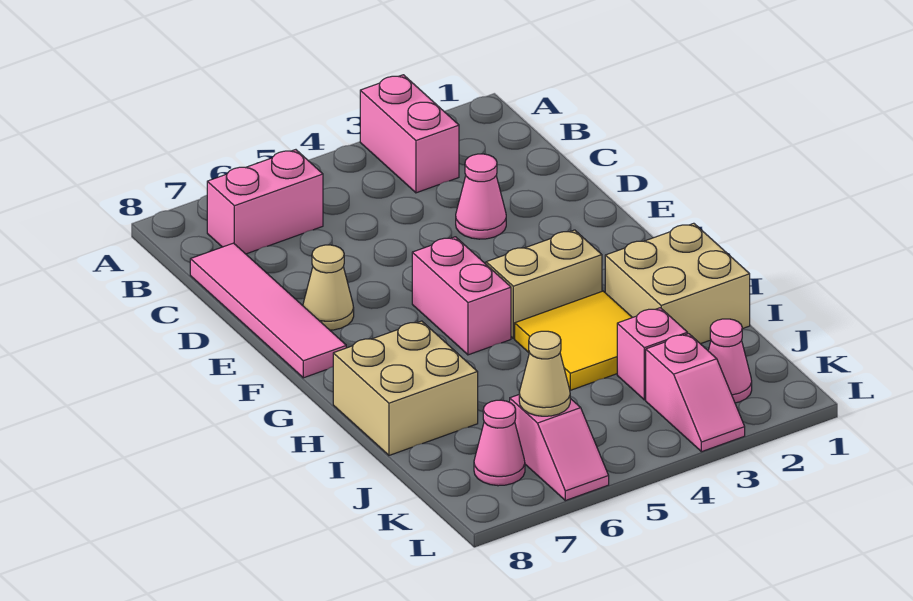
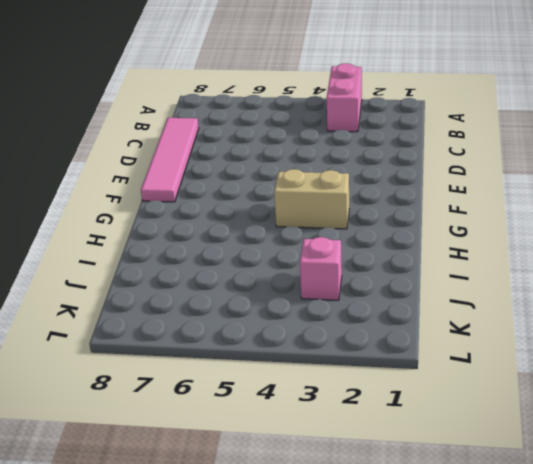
none -> pink 1x2 brick [207,150,323,254]
none -> pink 1x1 cone [456,154,506,239]
none -> tan 1x1 cone [303,245,354,330]

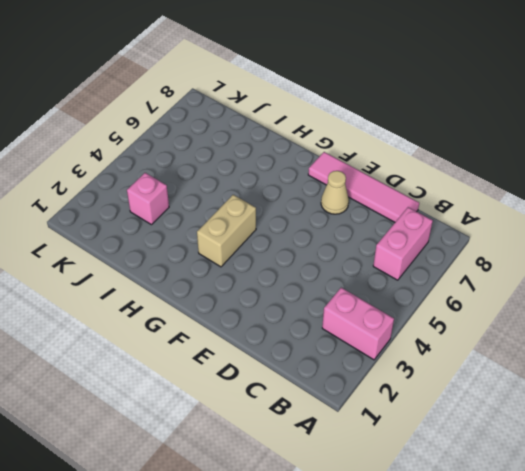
none -> pink 1x1 cone [456,154,506,239]
none -> pink 1x2 brick [412,237,511,355]
none -> tan 2x2 brick [605,223,750,344]

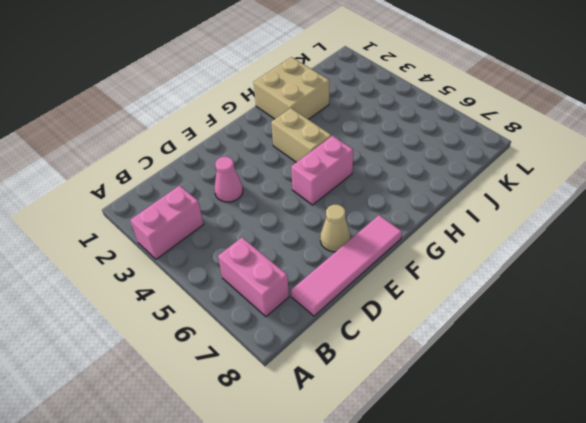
none -> yellow 2x2 tile [515,291,632,390]
none -> tan 2x2 brick [333,321,478,455]
none -> pink 1x1 brick [617,308,688,400]

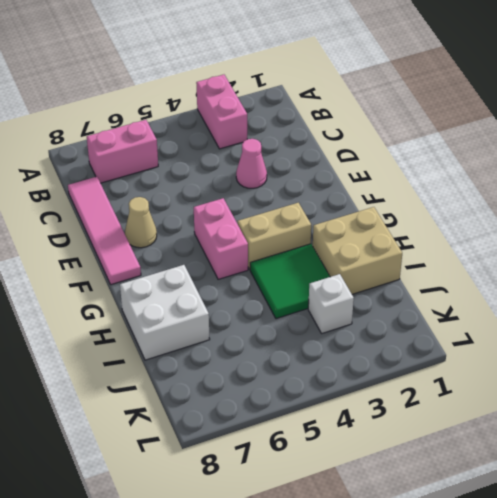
green 2x2 tile [250,244,330,319] -> yellow 2x2 tile [515,291,632,390]
white 2x2 brick [120,265,210,360] -> tan 2x2 brick [333,321,478,455]
white 1x1 brick [308,274,354,333] -> pink 1x1 brick [617,308,688,400]
none -> pink 1x1 cone [708,319,752,403]
none -> pink 1x2 slope [646,334,745,452]
none -> pink 1x2 slope [510,395,609,501]

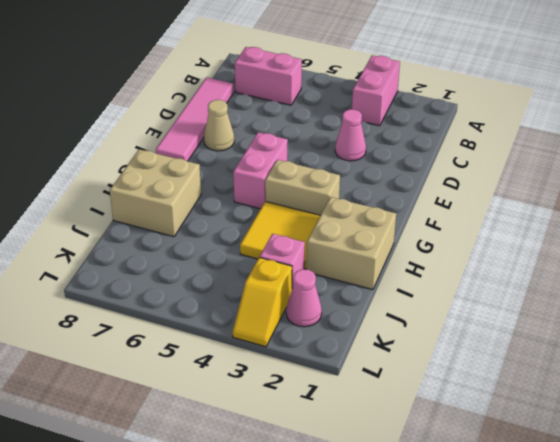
yellow 1x2 slope [233,257,292,347] -> pink 1x2 slope [646,334,745,452]
none -> pink 1x2 slope [510,395,609,501]
none -> pink 1x1 cone [474,400,525,486]
none -> tan 1x1 cone [519,331,570,416]

